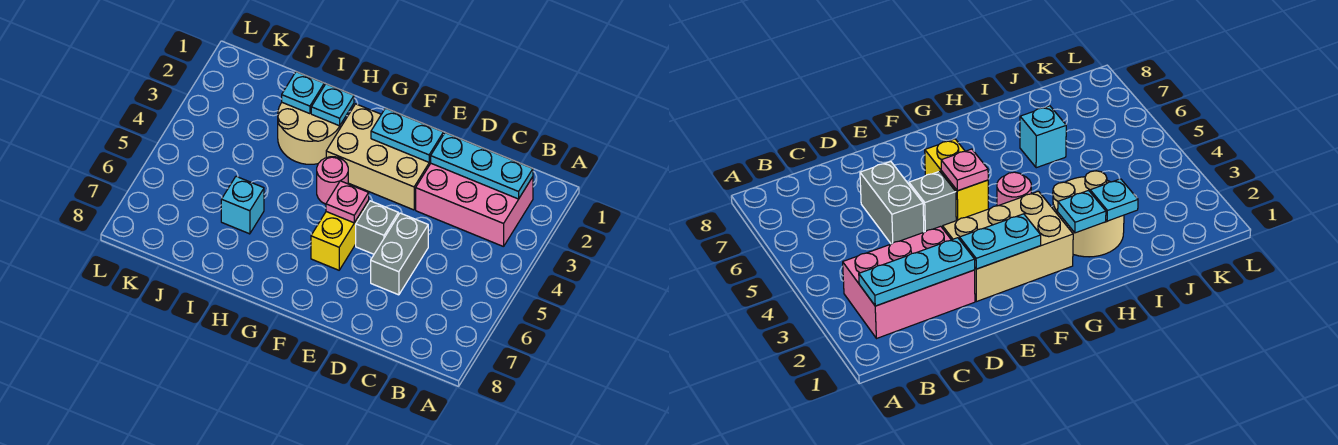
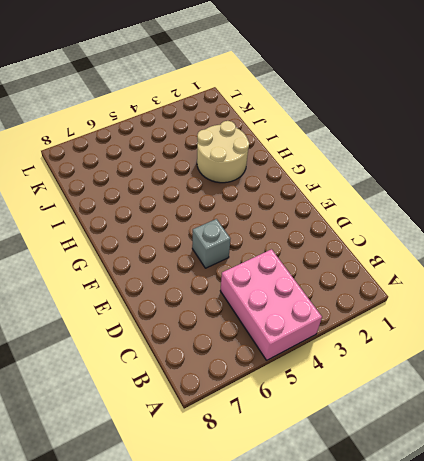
pink 2x3 brick [220,249,322,360] -> pink 2x3 brick moved to [416,164,533,247]
none -> grey 1x2 brick [371,213,428,295]
none -> tan 2x3 brick [326,104,431,210]
none -> yellow 1x2 brick [311,201,369,270]

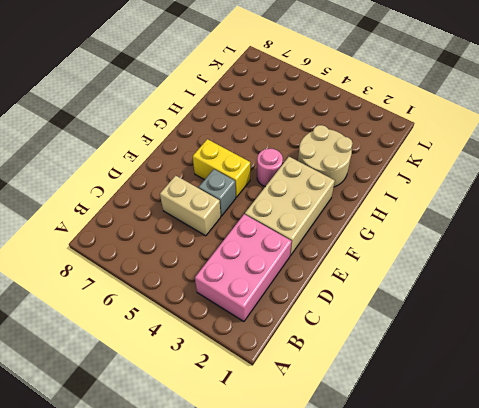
tan 1x2 brick [160,176,221,236] -> grey 1x2 brick [371,213,428,295]
none -> cyan 1x1 brick [221,176,264,234]
none -> cyan 1x3 plate [431,133,533,199]
none -> cyan 1x2 plate [371,108,443,162]

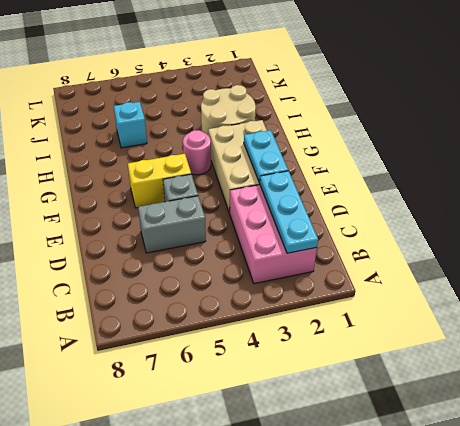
none -> pink 1x1 plate [326,181,369,223]
none -> cyan 1x1 plate [311,84,354,126]
none -> cyan 1x1 plate [282,72,324,114]

